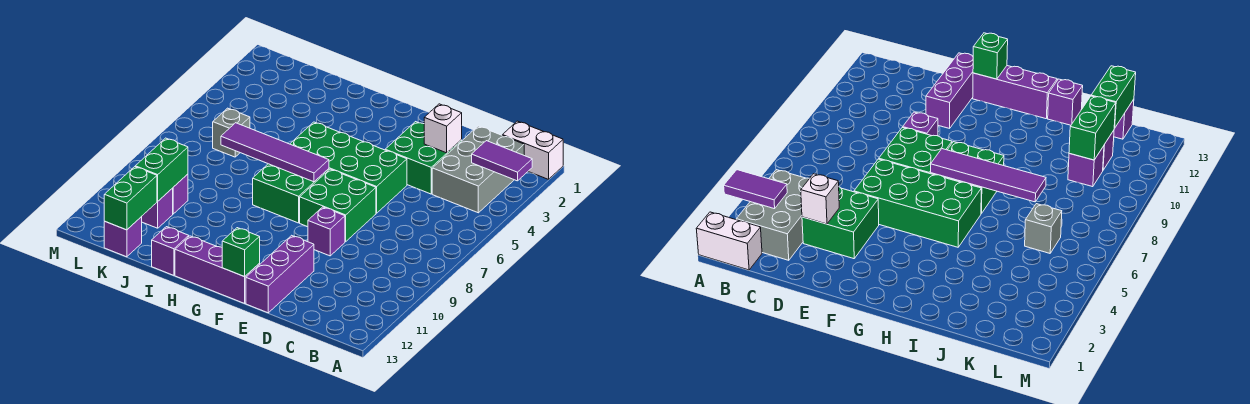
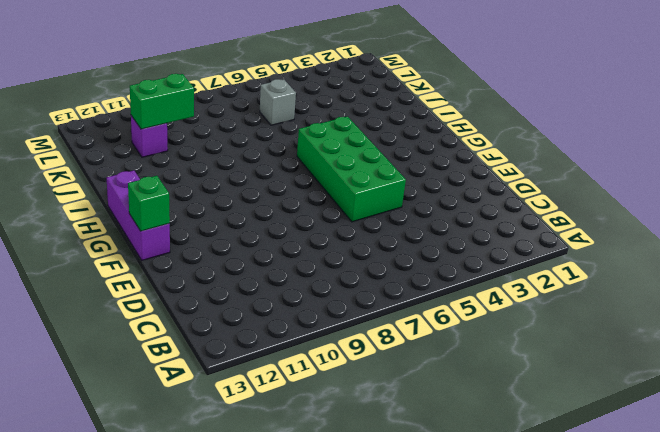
none -> white 1x2 brick [502,121,563,179]
none -> grey 2x3 brick [432,126,524,213]
none -> green 2x2 brick [385,122,462,194]

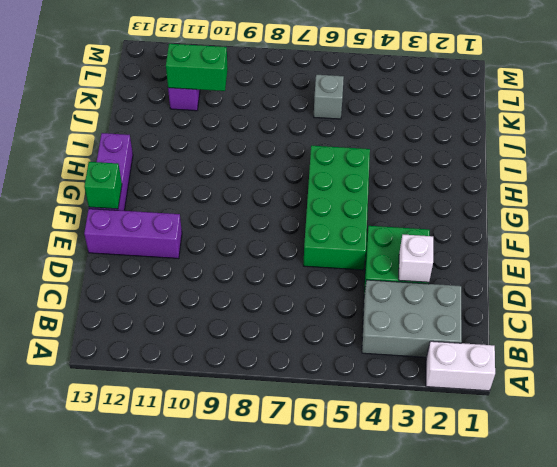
white 1x2 brick [426,341,495,391] -> white 1x2 brick turned to [502,121,563,179]
none -> green 2x2 brick [300,169,376,242]
none -> purple 1x1 brick [308,207,345,256]
none -> green 2x2 brick [253,164,329,223]

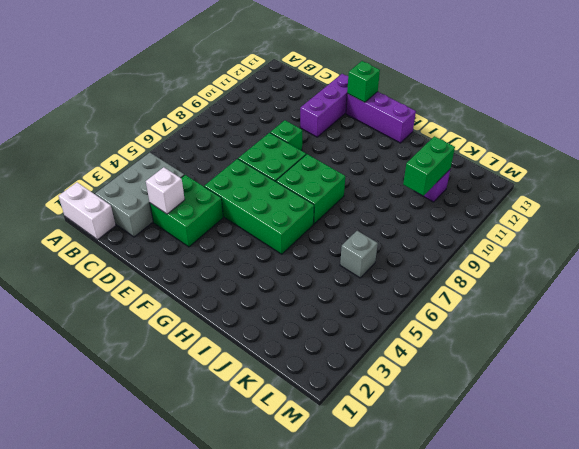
green 1x1 brick [270,120,302,151] -> purple 1x1 brick [308,207,345,256]
none -> purple 1x1 brick [152,227,189,275]
none -> purple 1x1 brick [172,174,188,214]
none -> purple 1x1 brick [104,217,142,257]

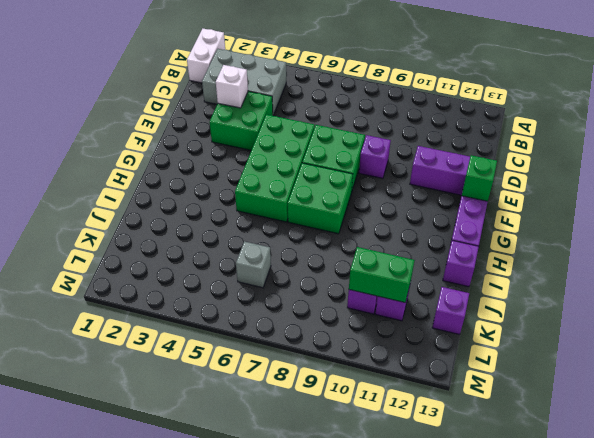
none -> purple 1x2 tile [472,141,532,181]
none -> purple 1x4 tile [221,123,329,182]
none -> green 1x2 brick [104,167,157,230]

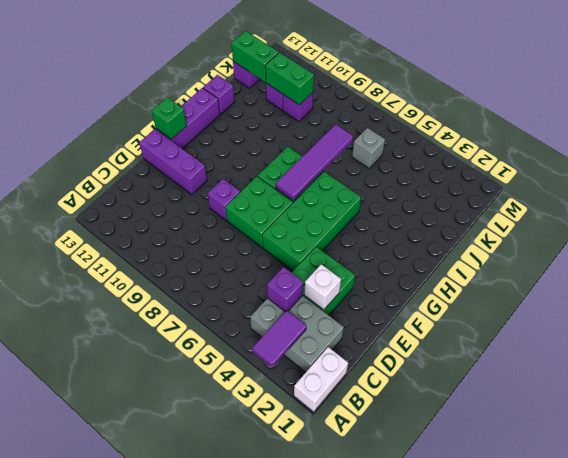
purple 1x1 brick [267,267,303,312] -> none

